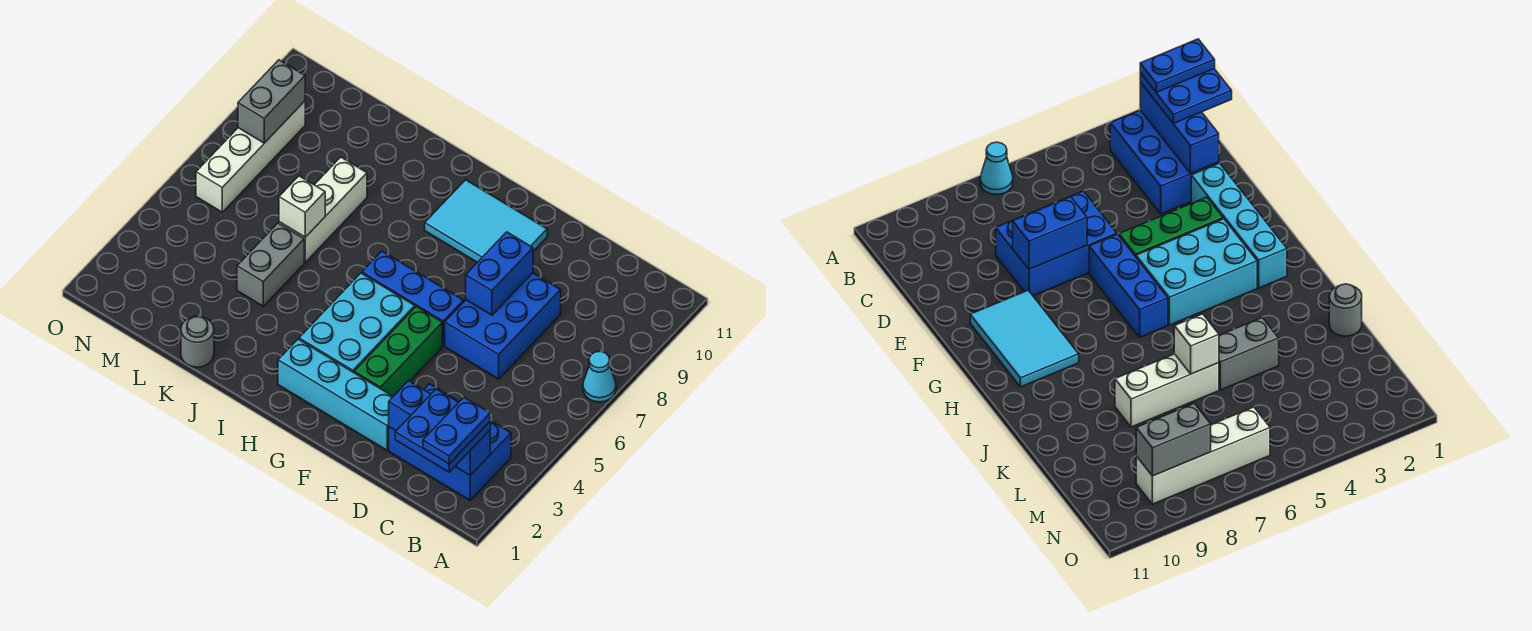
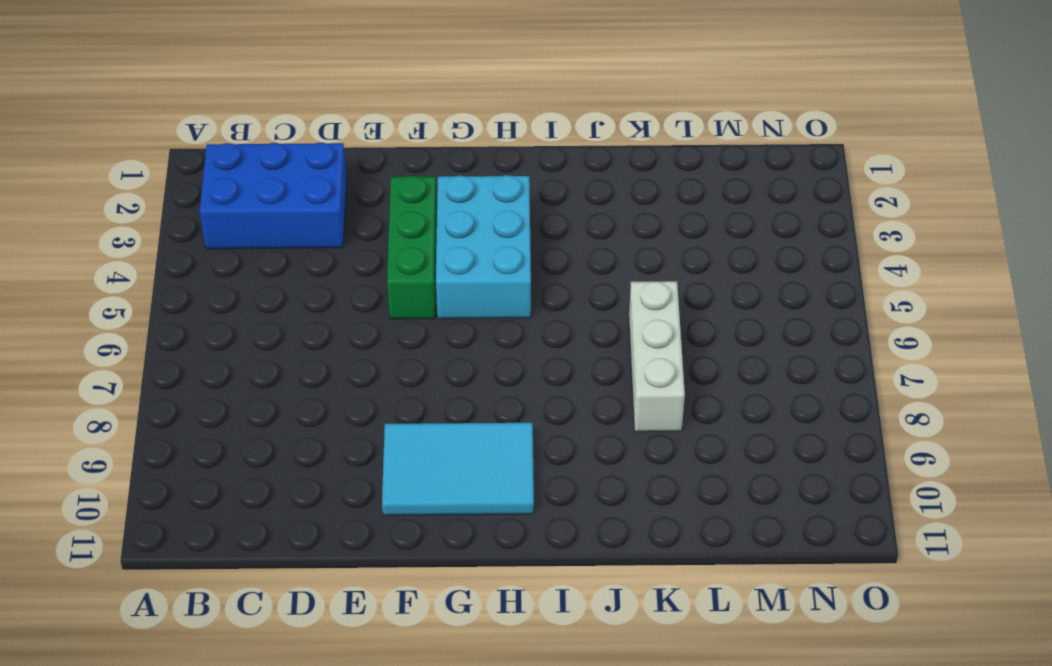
none -> cyan 1x1 cone [583,351,616,402]
none -> blue 2x3 brick [445,273,561,379]
none -> cyan 1x4 brick [278,339,393,450]

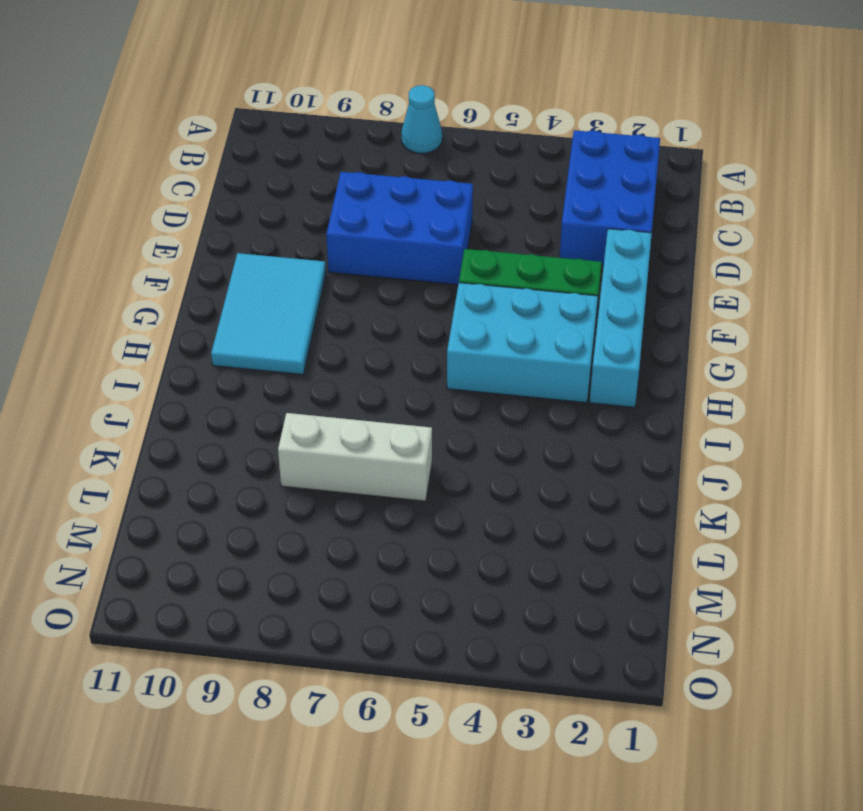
none -> blue 1x3 brick [362,251,463,346]
none -> grey 1x1 round brick [181,316,214,367]
none -> grey 1x2 brick [237,223,304,306]

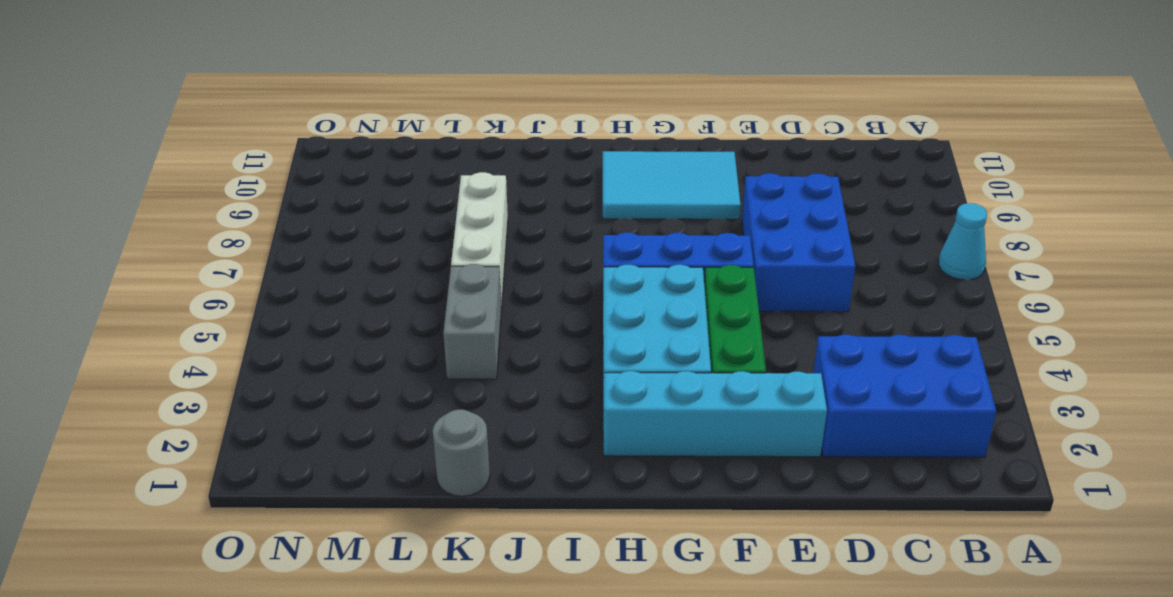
none -> white 1x4 brick [196,101,305,212]
none -> blue 1x3 brick [389,381,490,475]
none -> blue 1x2 brick [466,232,533,315]

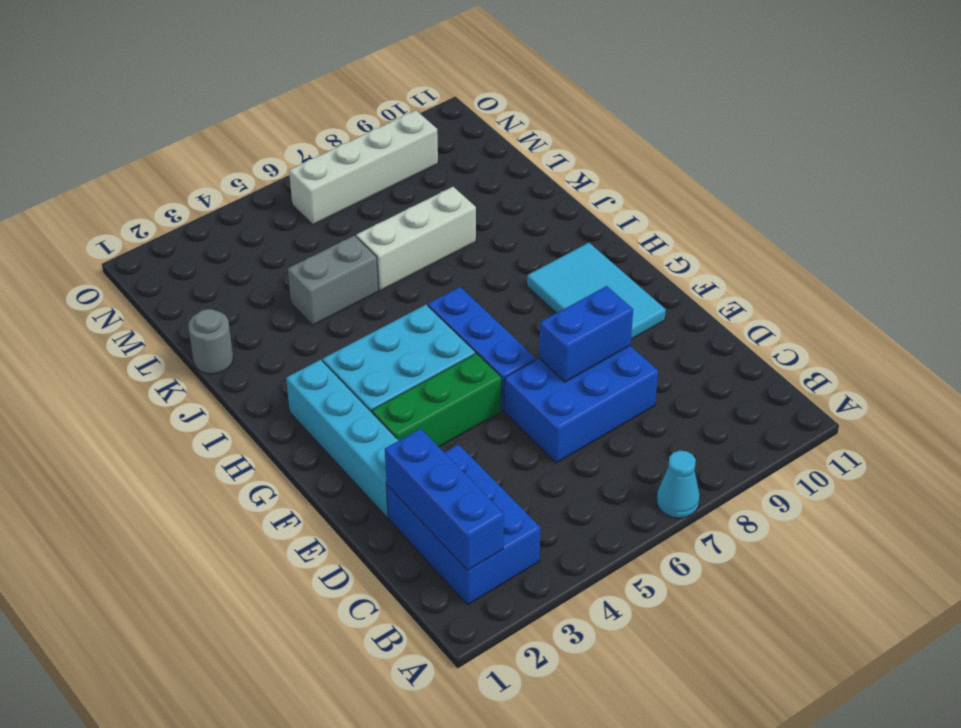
none -> white 1x1 brick [279,176,325,237]
none -> grey 1x2 brick [238,60,305,143]
none -> blue 2x2 plate [395,389,490,472]

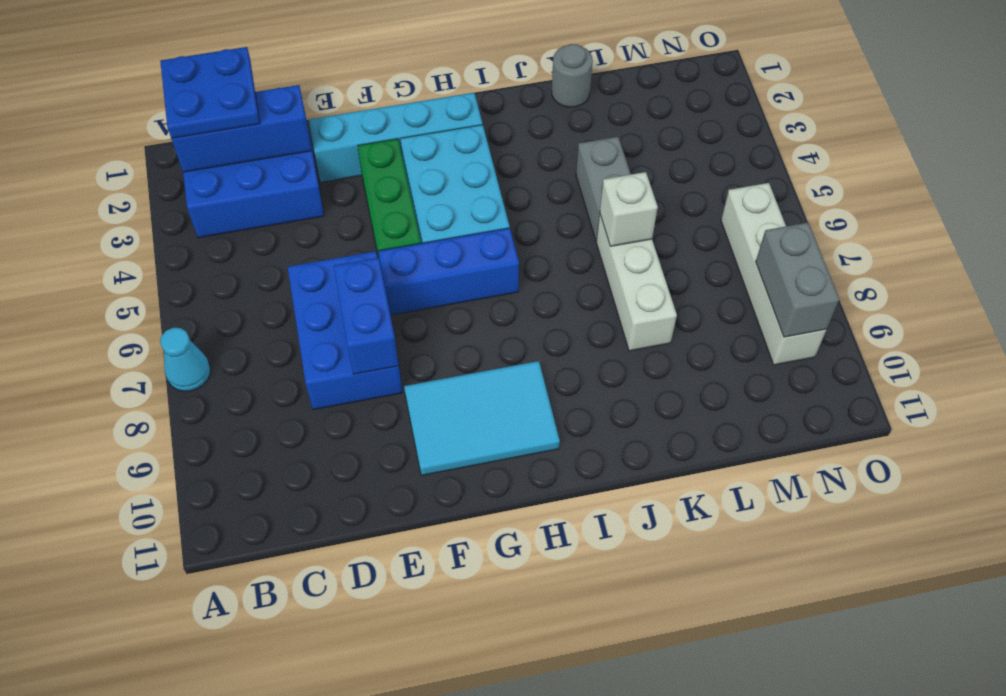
none -> blue 1x2 plate [423,397,490,464]

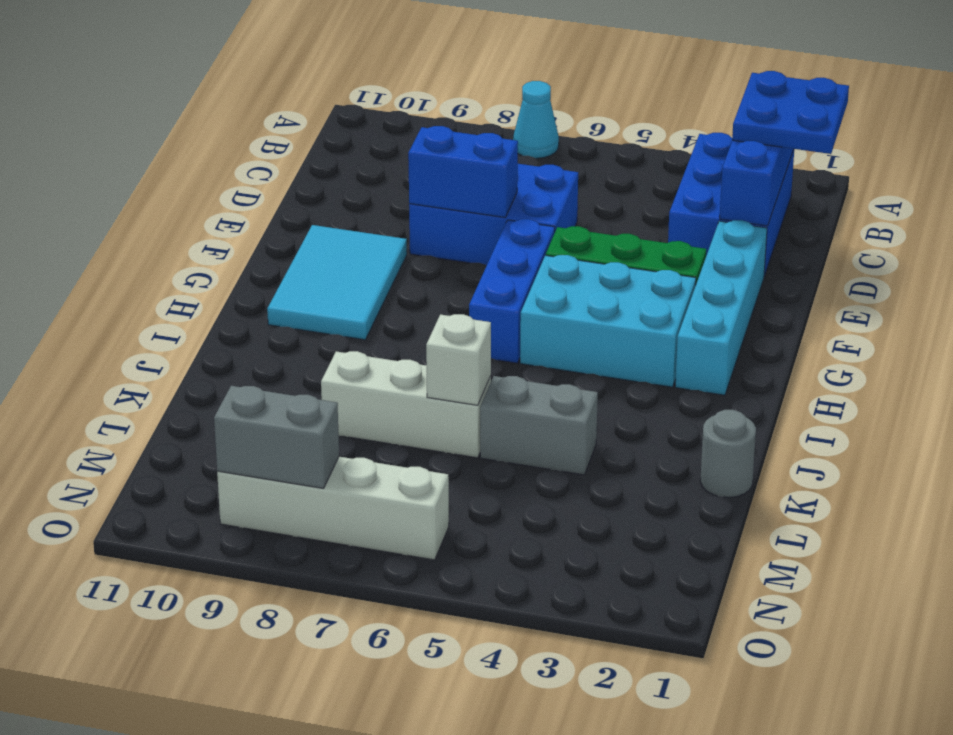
none -> blue 1x2 plate [423,397,490,464]

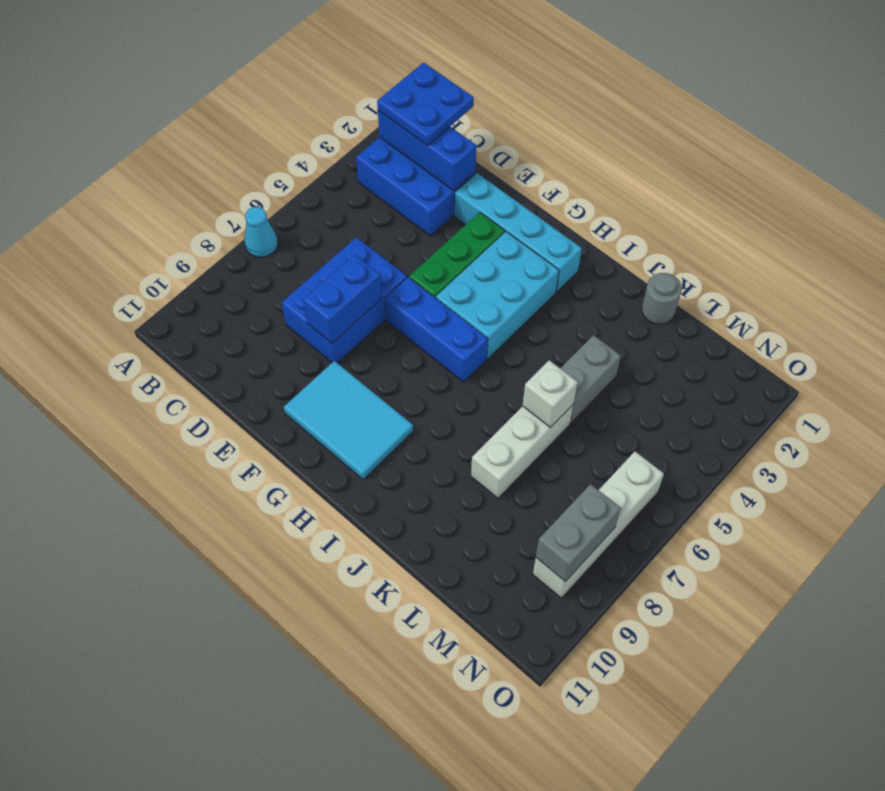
none -> blue 1x2 plate [423,397,490,464]

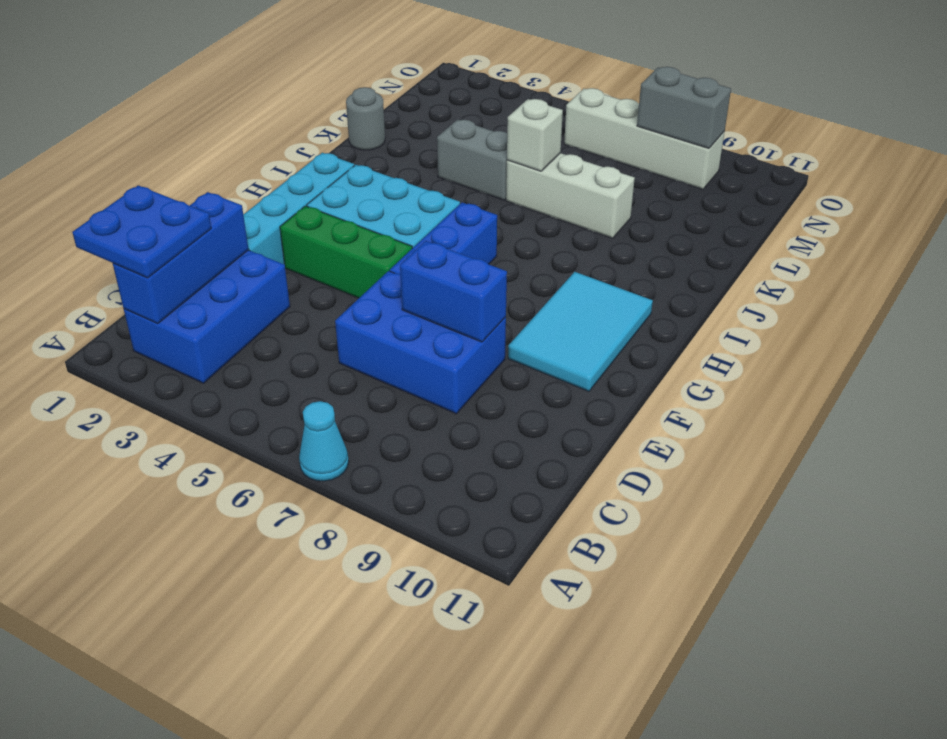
none -> blue 1x2 plate [423,397,490,464]

